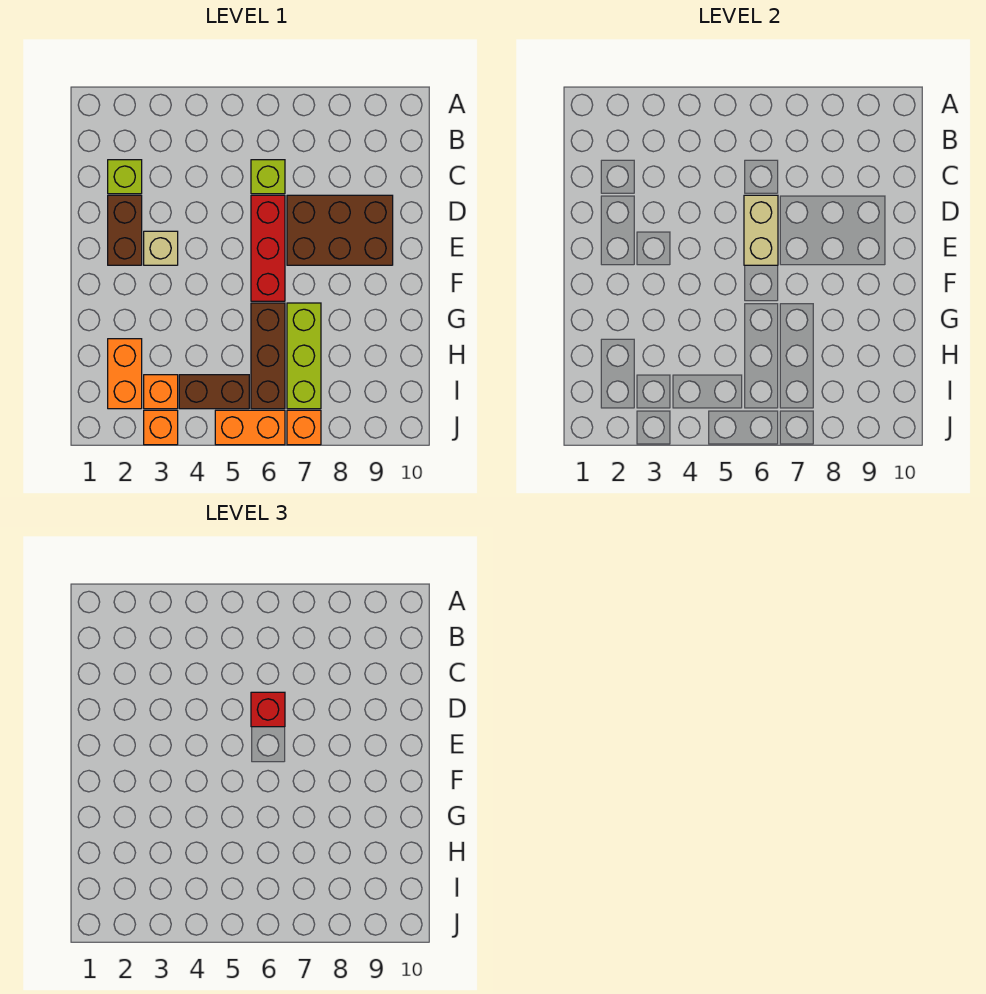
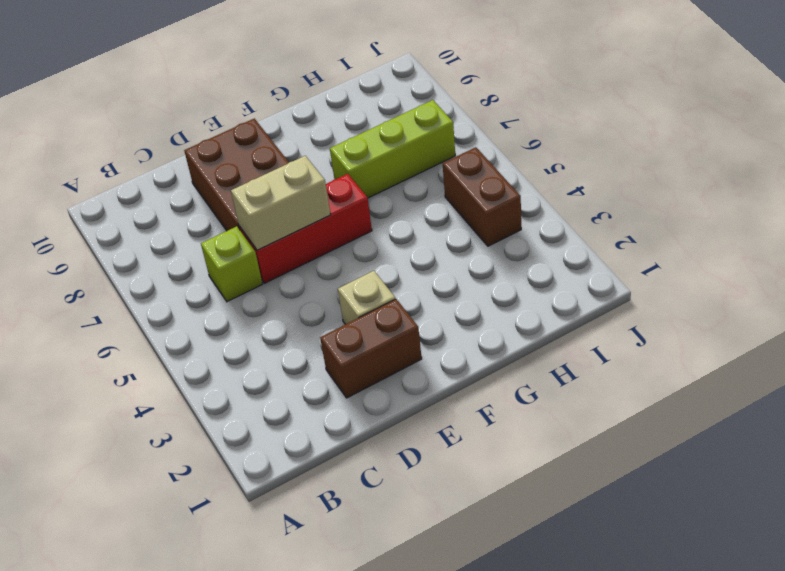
none -> lime 1x1 brick [108,160,142,194]
none -> brown 1x3 brick [251,303,285,409]
none -> orange 1x2 brick [108,339,142,409]

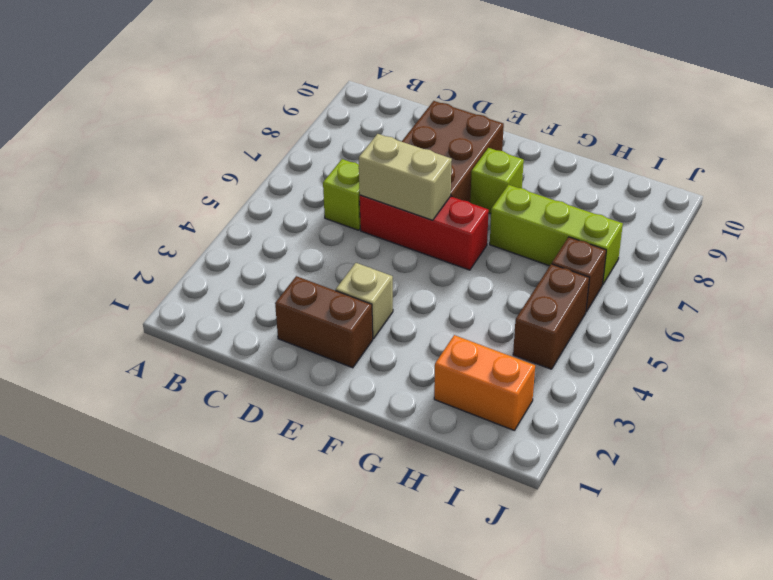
lime 1x1 brick [470,148,524,214] -> lime 1x1 brick moved to [108,160,142,194]
brown 1x1 brick [552,237,606,312] -> brown 1x3 brick [251,303,285,409]
none -> orange 1x1 brick [144,375,178,409]
none -> orange 1x1 brick [144,410,178,445]
none -> orange 1x2 brick [215,410,285,445]

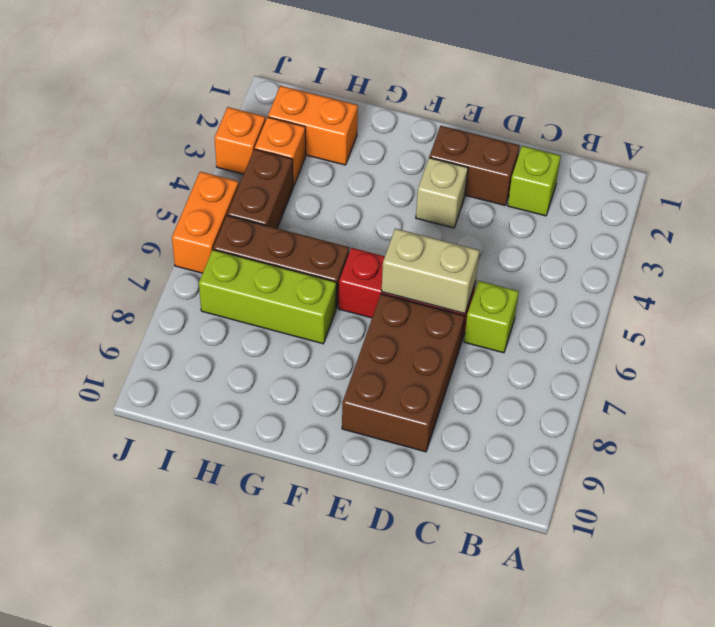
none -> orange 1x1 brick [287,410,321,445]
none -> red 1x1 brick [251,692,285,727]

